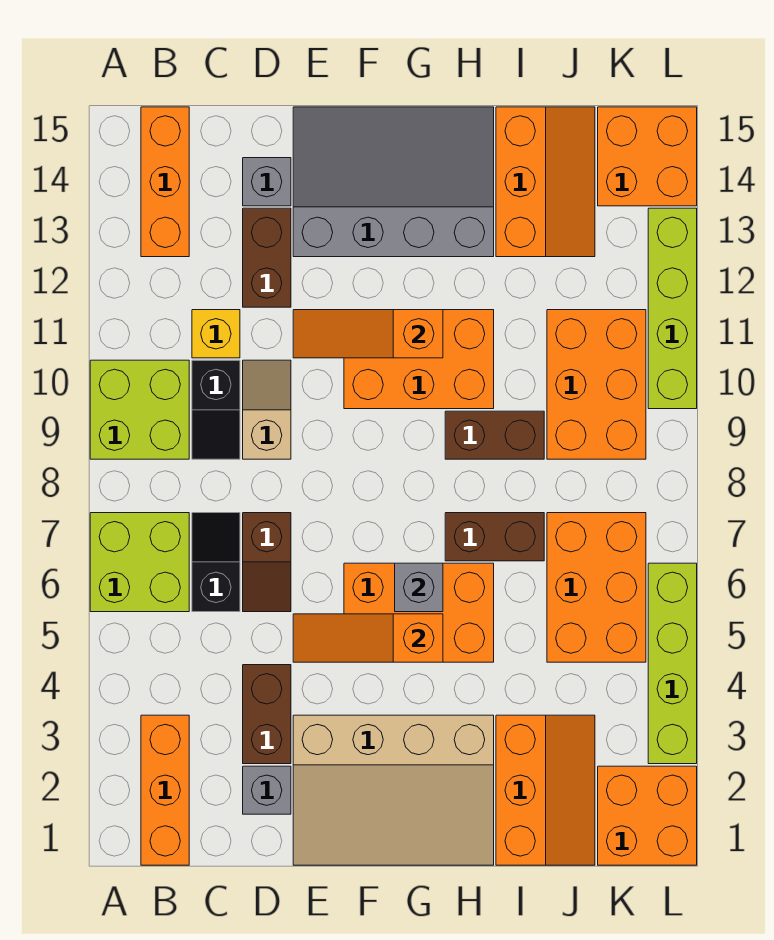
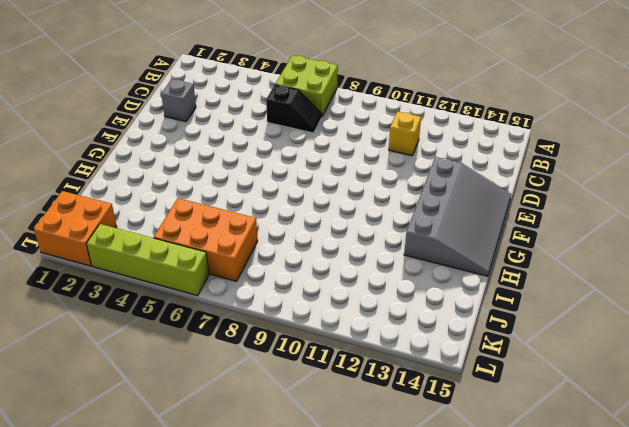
none -> lime 2x2 brick [90,360,189,459]
none -> orange 1x3 brick [141,715,189,865]
none -> orange 1x3 brick [141,107,189,257]
none -> black 1x2 slope [192,360,240,459]

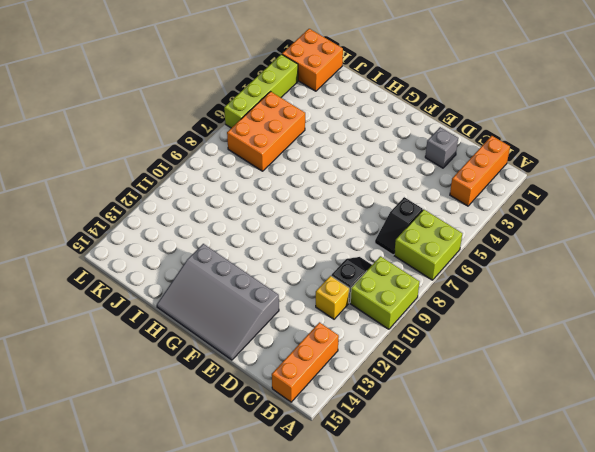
none -> brown 1x2 brick [243,665,291,764]
none -> brown 1x2 slope [243,513,291,612]
none -> tan 1x2 slope [243,360,291,459]
none -> brown 1x2 brick [243,208,291,307]

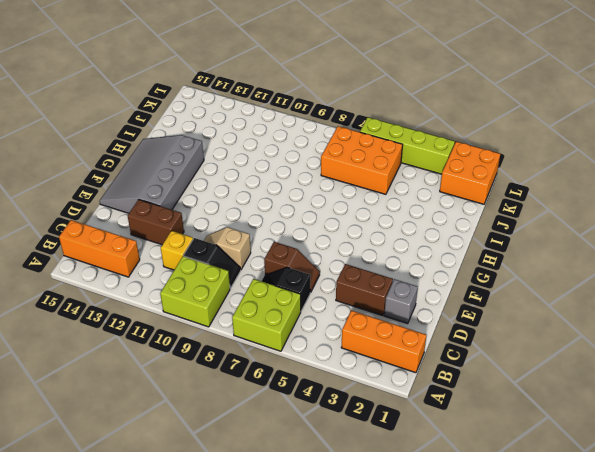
none -> grey 1x1 brick [243,158,291,206]
none -> tan 3x4 slope [293,715,494,865]
none -> orange 2x3 brick [344,563,494,662]
none -> orange 2x3 brick [344,310,494,409]

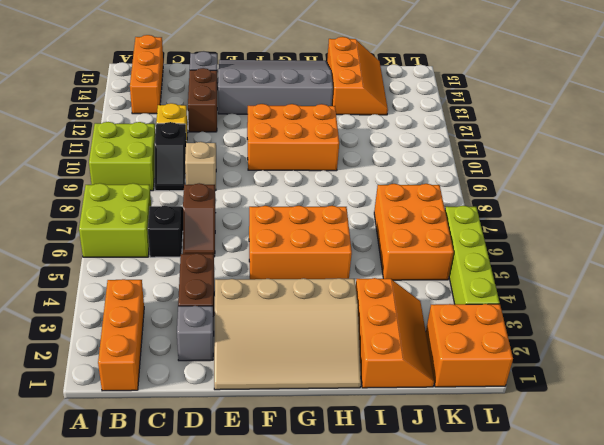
none -> brown 1x2 brick [445,513,544,561]
none -> brown 1x2 brick [445,411,544,459]
none -> orange 2x3 brick [547,310,646,459]
none -> orange 2x2 brick [598,107,697,206]

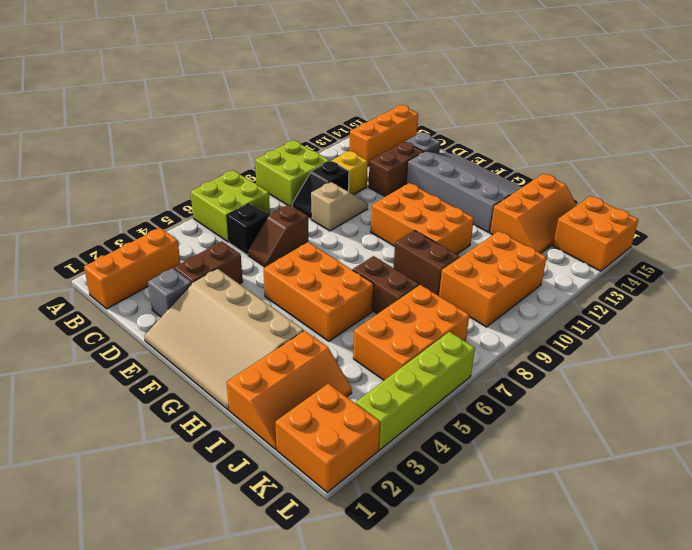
none -> lime 1x4 brick [648,208,697,409]
none -> orange 1x3 slope [293,614,443,662]
none -> orange 1x3 slope [293,310,443,358]
none -> grey 1x1 brick [395,563,443,612]

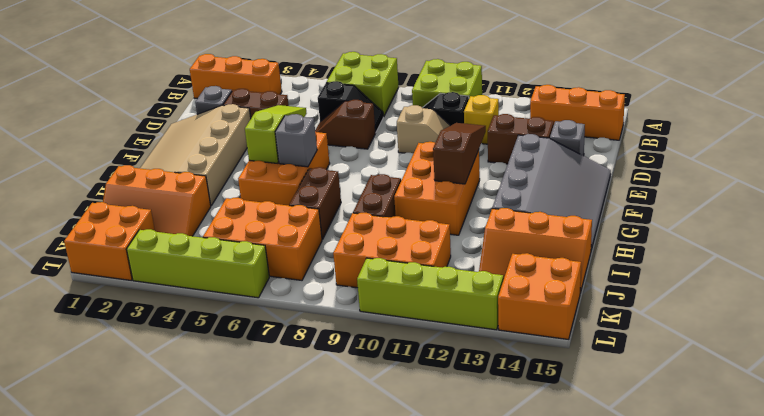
lime 1x3 slope [245,105,307,163] -> orange 1x3 slope [293,614,443,662]
brown 1x3 slope [433,123,486,184] -> orange 1x3 slope [293,310,443,358]

